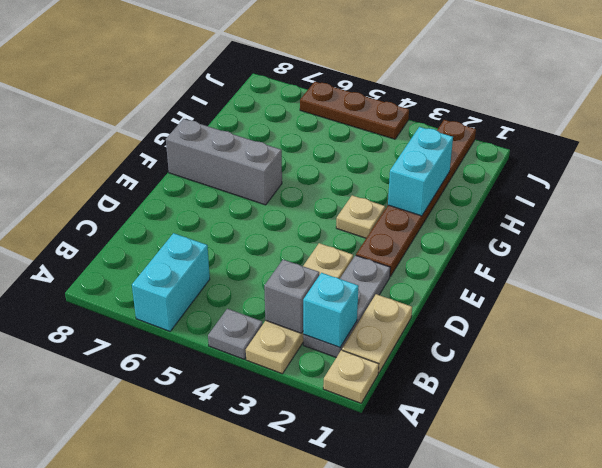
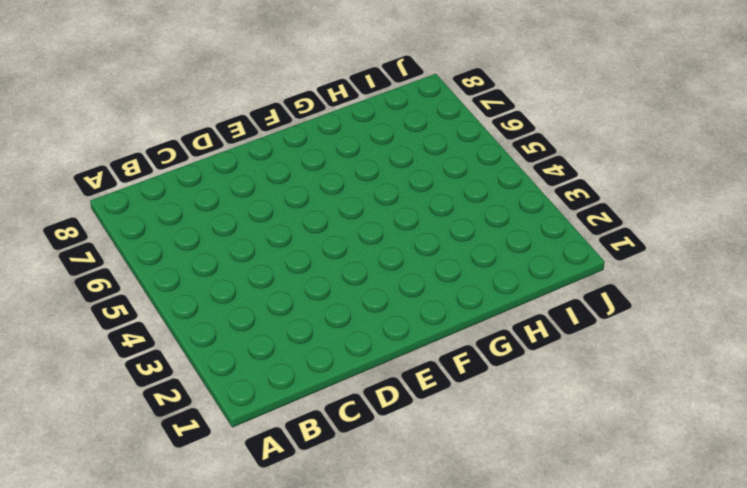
none -> tan 1x1 plate [323,350,379,403]
none -> tan 1x4 plate [246,243,353,374]
none -> grey 1x1 plate [208,309,263,359]

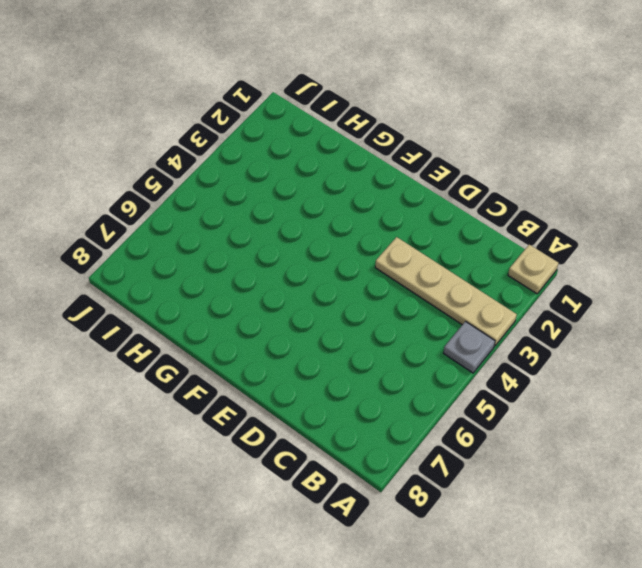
none -> cyan 1x2 brick [132,233,210,331]
none -> tan 1x2 plate [342,294,412,373]
none -> grey 1x3 plate [303,255,390,358]

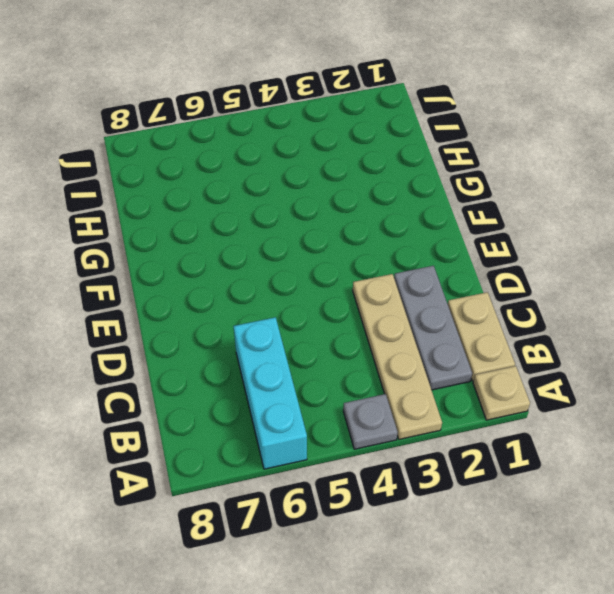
cyan 1x3 brick [233,317,307,469] -> cyan 1x2 brick [132,233,210,331]
none -> brown 1x6 plate [356,120,476,276]
none -> tan 1x1 plate [336,195,385,238]
none -> grey 1x3 brick [166,119,282,205]

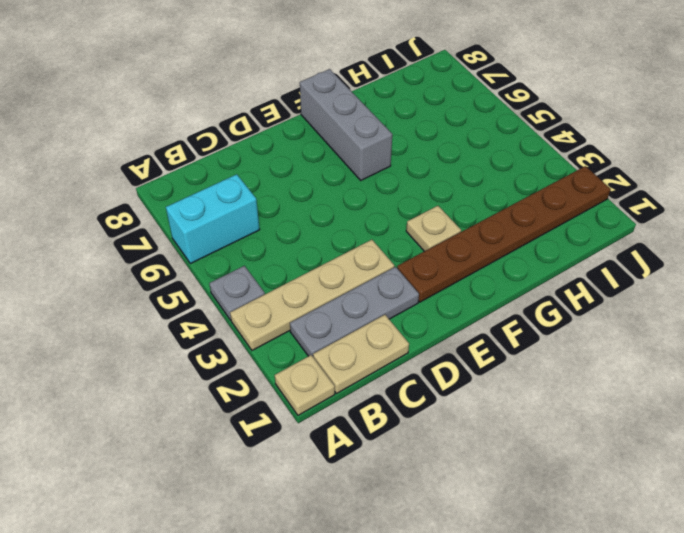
none -> brown 1x3 plate [300,82,409,139]
none -> cyan 1x1 brick [303,273,359,347]
none -> grey 1x1 brick [264,260,319,333]

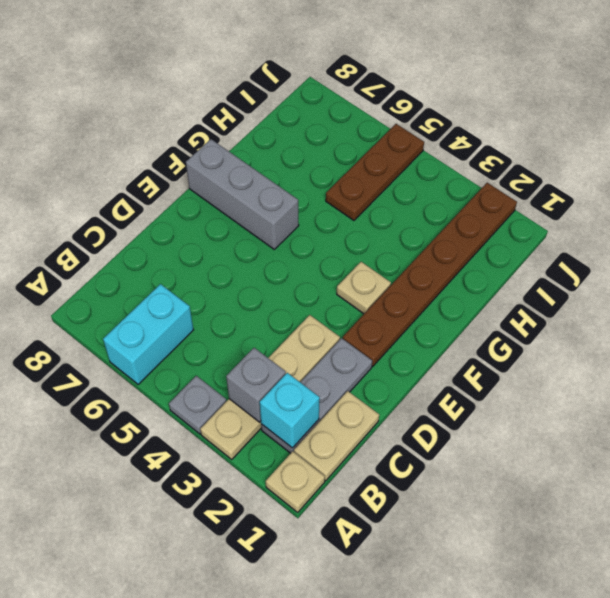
brown 1x3 plate [326,124,424,220] -> brown 1x3 plate turned to [300,82,409,139]
none -> cyan 1x2 brick [388,127,453,216]

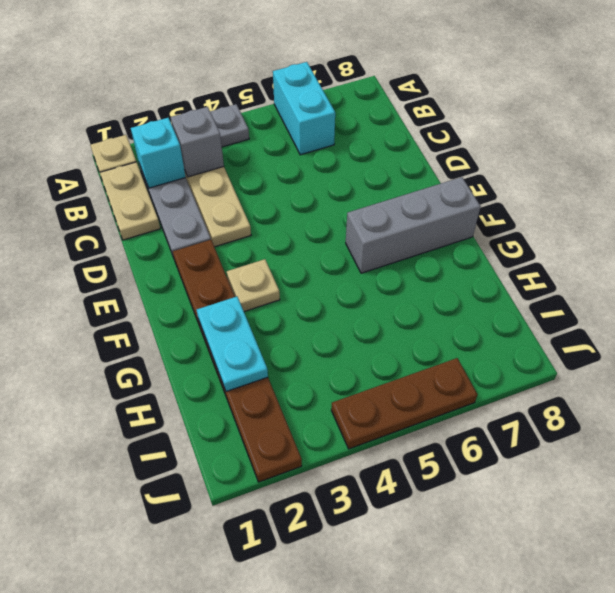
cyan 1x2 plate [197,297,268,392] -> cyan 1x2 brick [388,127,453,216]

